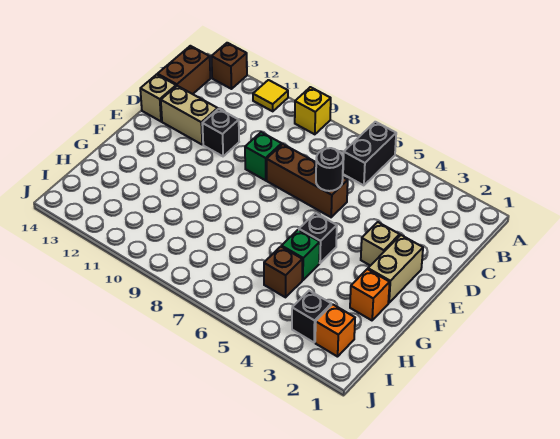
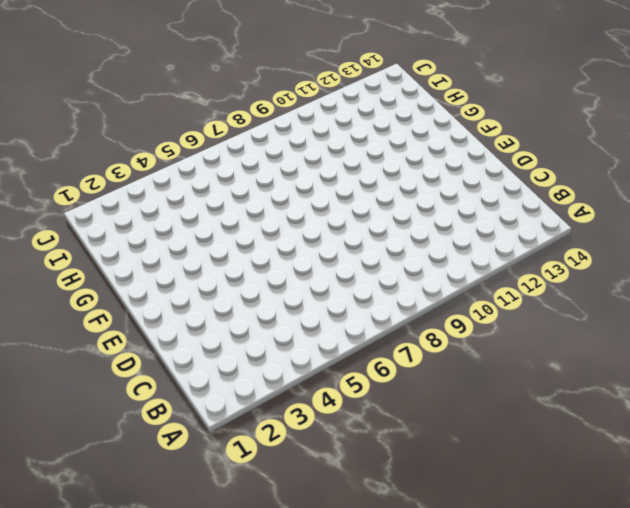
none -> black 1x2 brick [343,122,396,185]
none -> yellow 1x1 brick [295,87,331,134]
none -> yellow 1x1 tile [253,80,288,111]

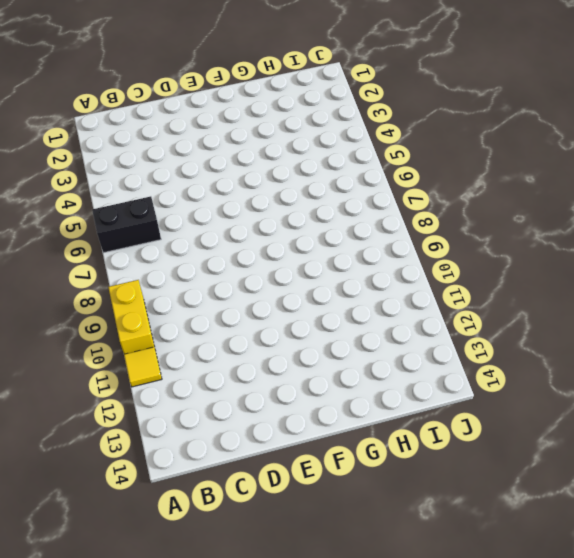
yellow 1x2 brick [108,280,154,354] -> yellow 1x1 brick [295,87,331,134]
none -> brown 1x1 brick [211,43,247,89]
none -> brown 1x2 brick [158,46,210,94]
none -> brown 1x3 brick [267,144,348,217]

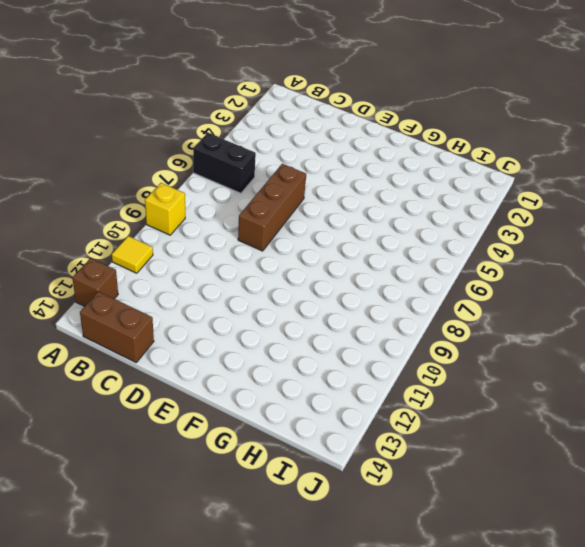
none -> green 1x1 brick [245,132,282,180]
none -> black 1x1 brick [202,109,239,156]
none -> tan 1x2 brick [161,86,218,144]

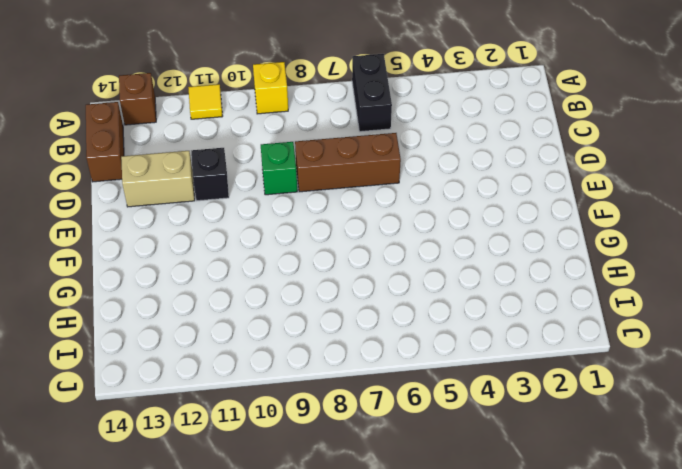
none -> tan 1x1 brick [140,74,176,121]
none -> tan 1x2 brick [368,235,423,303]
none -> tan 1x1 brick [361,222,400,266]

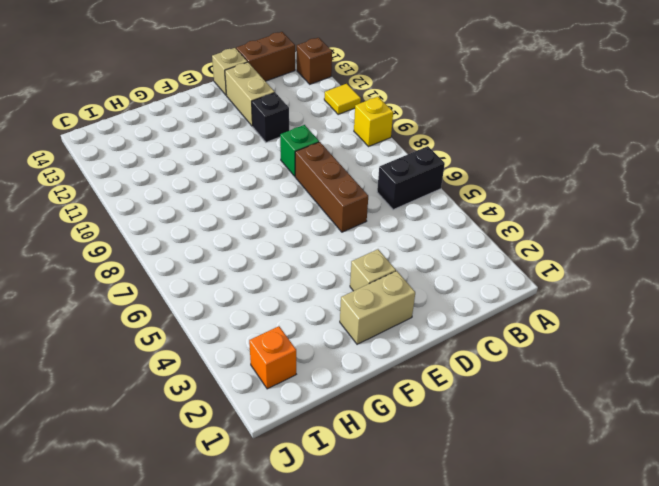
none -> black 1x1 brick [299,213,337,263]
none -> orange 1x1 brick [350,269,390,320]
none -> green 1x1 brick [282,230,320,280]

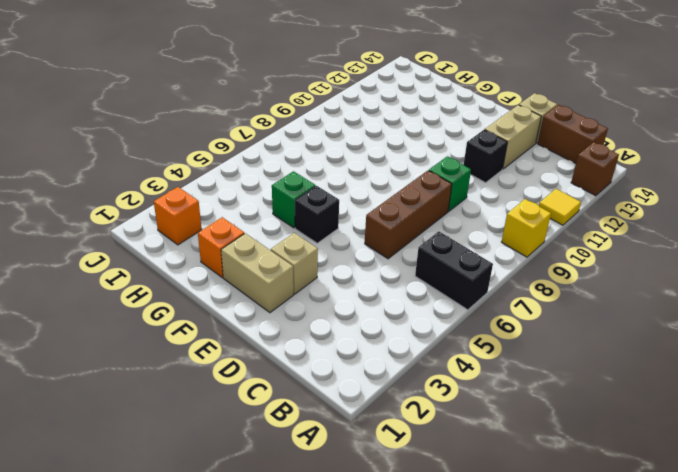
none -> brown 1x1 brick [264,247,302,297]
none -> black 1x1 brick [292,291,331,342]
none -> black 1x1 round brick [316,148,343,191]

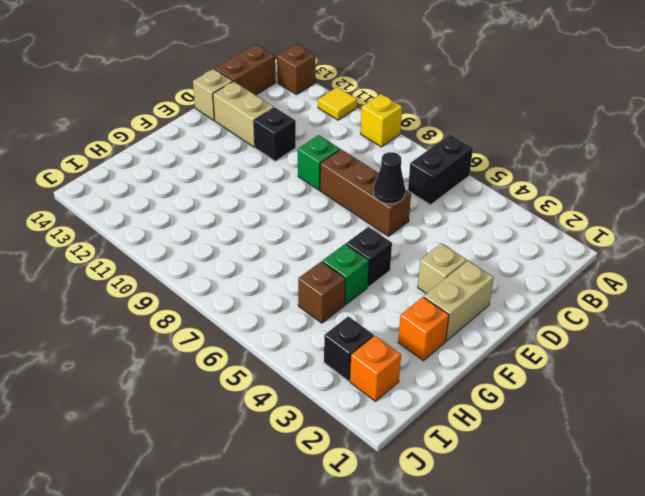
black 1x1 cone [374,152,405,204] -> black 1x1 round brick [316,148,343,191]

